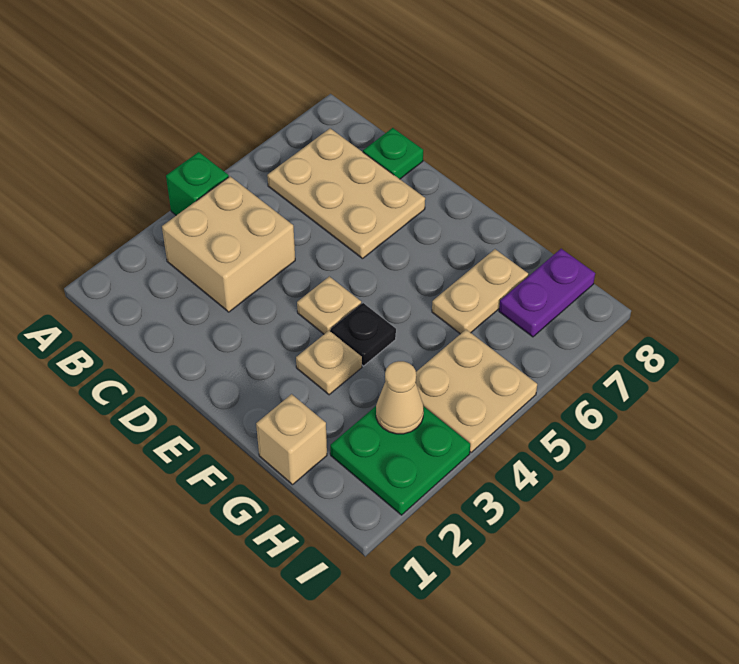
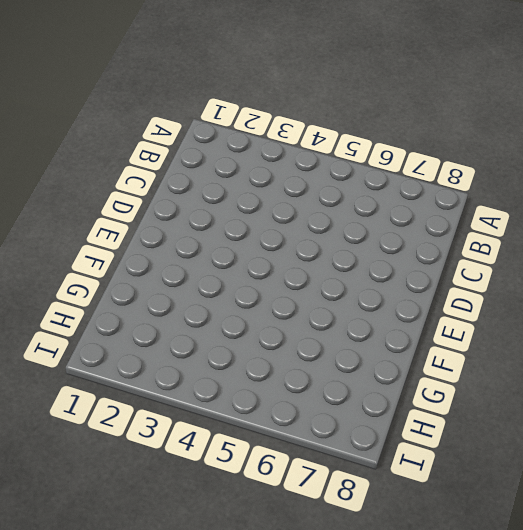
none -> green 1x1 brick [166,152,229,215]
none -> tan 2x2 brick [162,176,295,312]
none -> tan 2x3 plate [267,128,425,259]

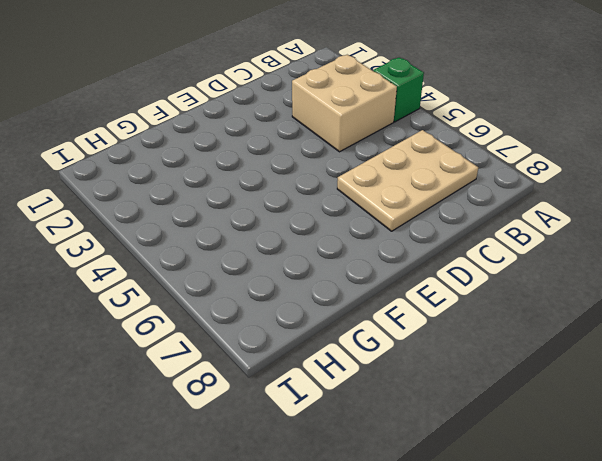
none -> green 1x1 plate [363,128,423,179]
none -> tan 1x1 plate [297,276,361,334]
none -> tan 1x1 plate [296,331,362,395]

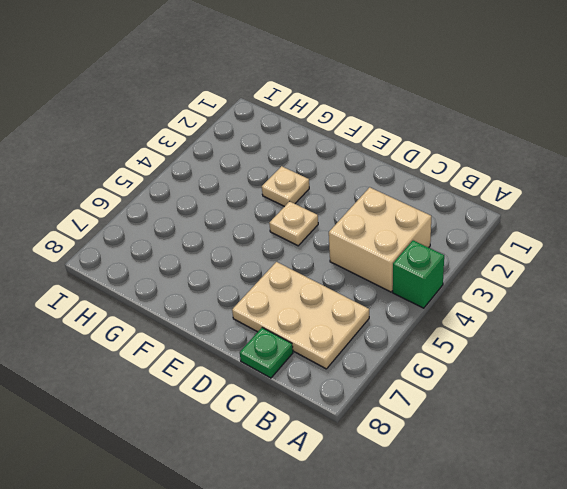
none -> black 1x1 plate [331,303,396,366]
none -> tan 1x1 brick [256,394,327,485]
none -> tan 1x2 plate [432,249,528,334]

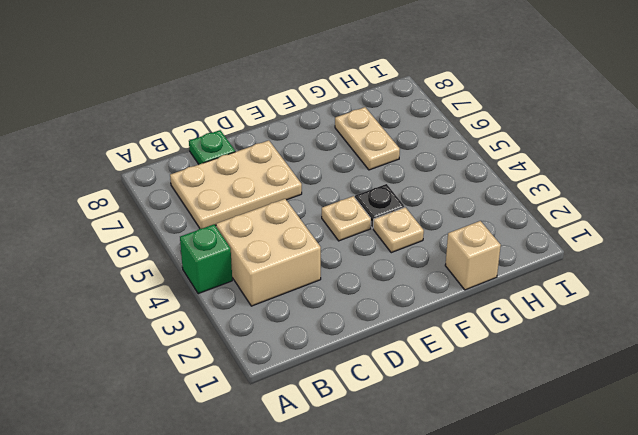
none -> green 2x2 plate [330,406,470,515]
none -> tan 2x2 plate [416,330,537,452]
none -> purple 1x2 plate [499,249,595,337]

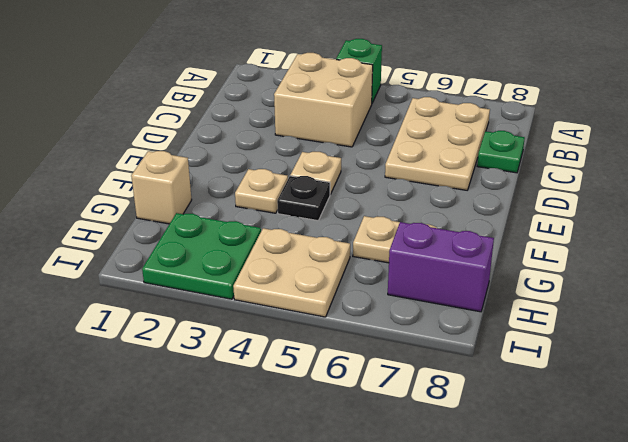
purple 1x2 brick [388,222,494,312] -> purple 1x2 plate [499,249,595,337]
none -> tan 1x1 cone [376,361,424,434]

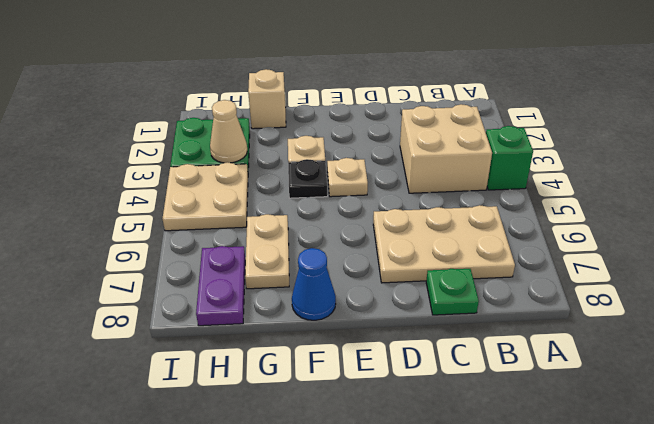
blue 1x1 cone [292,248,336,320] -> none

